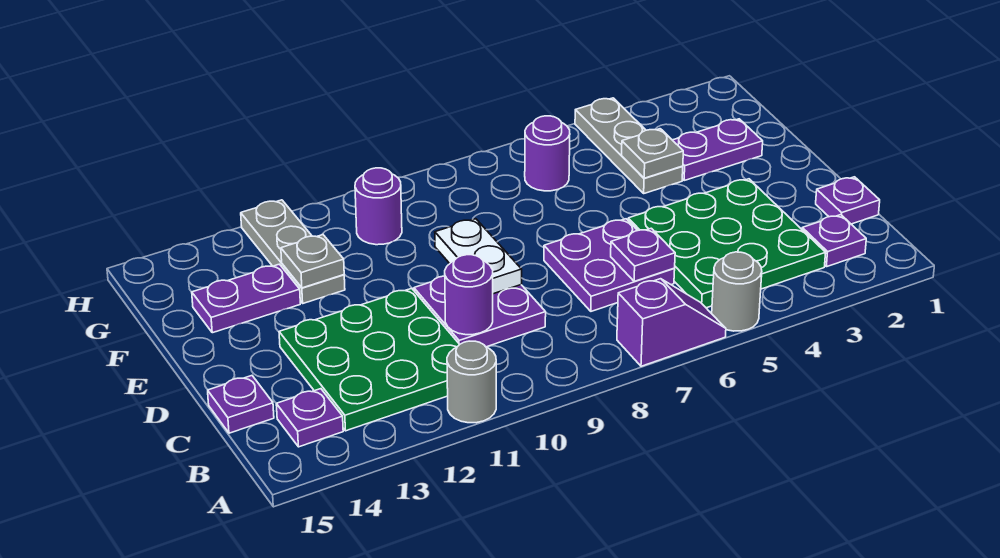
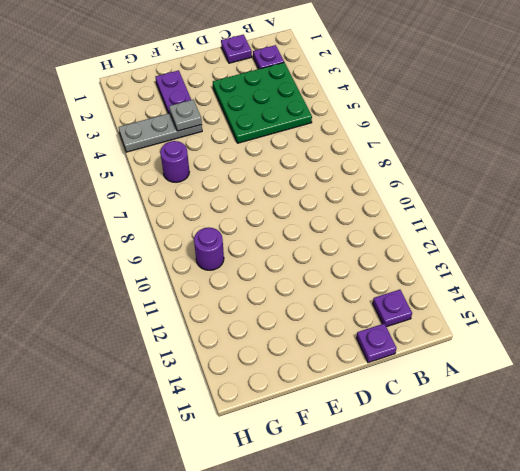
none -> grey 1x1 round brick [712,252,762,331]
none -> purple 1x2 slope [617,279,726,366]
none -> grey 1x1 round brick [447,341,496,423]

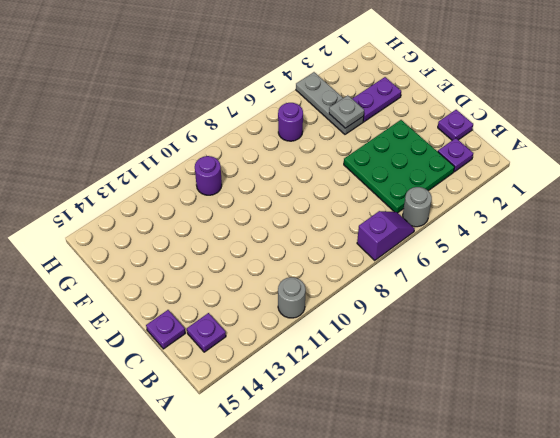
none -> green 3x3 plate [279,288,460,431]
none -> purple 2x2 plate [544,219,675,311]
none -> purple 2x2 plate [414,276,546,347]

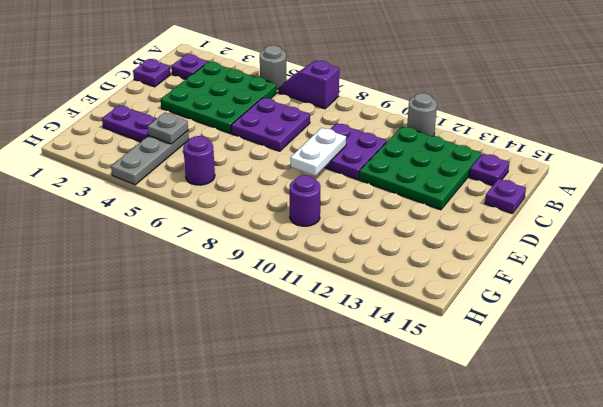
none -> grey 1x3 plate [241,200,345,303]
none -> purple 1x2 plate [192,264,300,333]
none -> purple 1x1 plate [611,228,675,281]

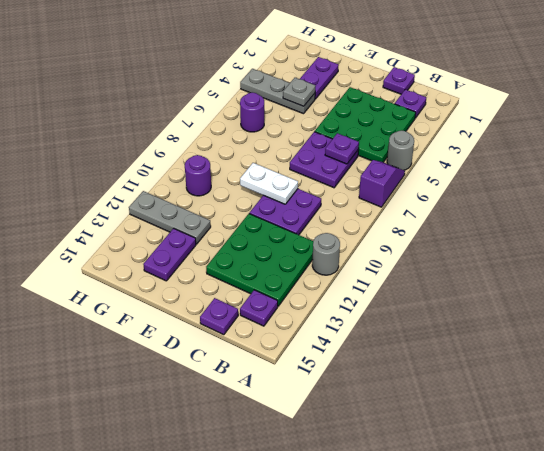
none -> purple 1x1 round brick [445,255,493,335]
none -> grey 1x1 plate [281,235,344,288]

